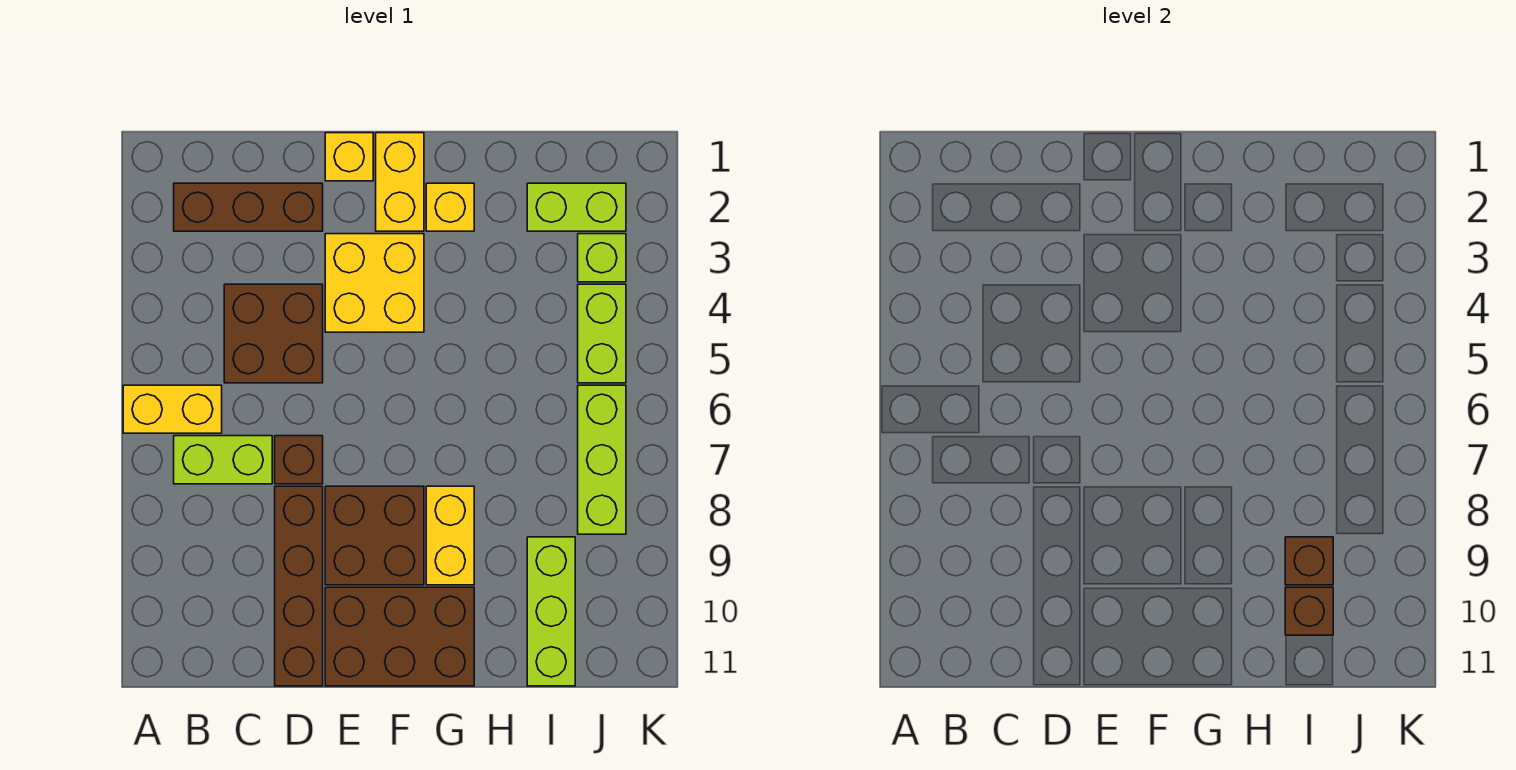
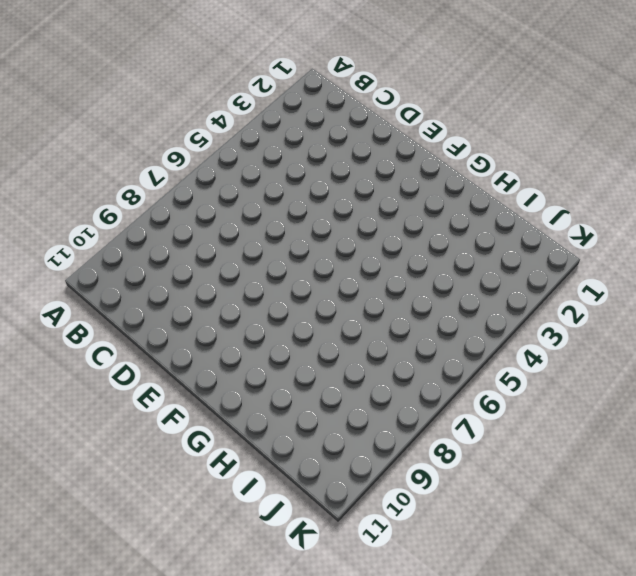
none -> yellow 1x2 brick [123,385,222,433]
none -> brown 1x3 brick [174,183,323,231]
none -> lime 1x2 brick [174,436,272,484]

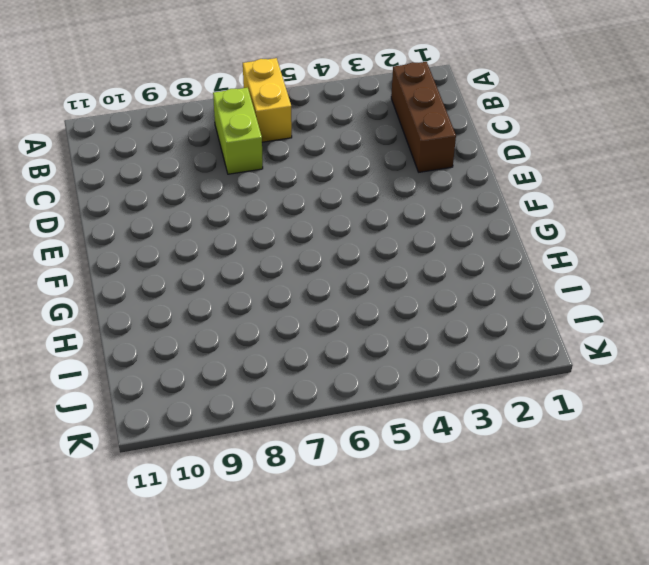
none -> brown 2x2 brick [224,284,323,383]
none -> brown 1x1 brick [275,436,323,484]
none -> brown 1x4 brick [275,486,323,686]

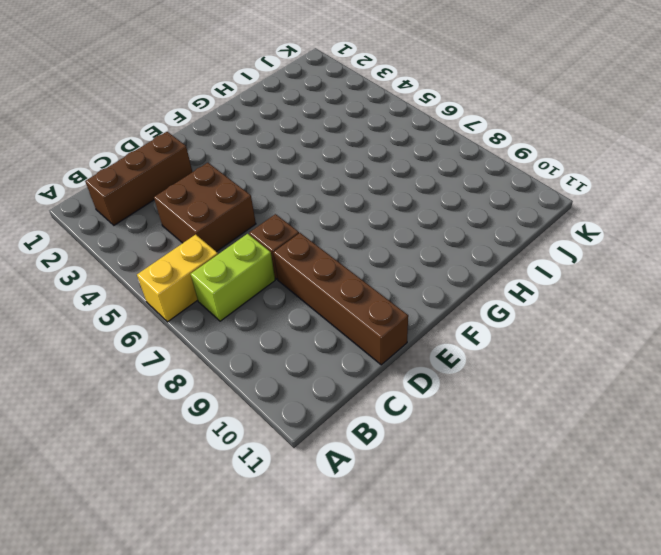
none -> yellow 1x1 brick [325,133,373,181]
none -> yellow 2x2 brick [325,234,424,332]
none -> brown 2x2 brick [325,486,424,585]

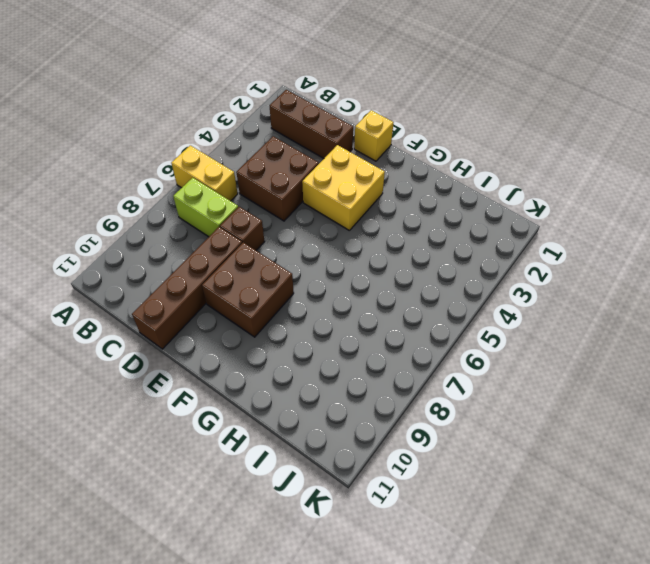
none -> brown 2x3 brick [325,587,474,686]
none -> yellow 1x2 brick [376,133,424,231]
none -> yellow 1x1 brick [426,183,474,231]

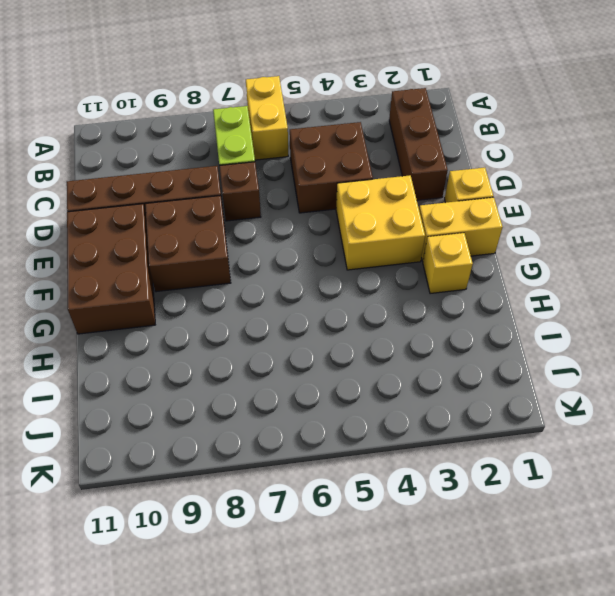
none -> yellow 1x2 brick [426,486,474,585]
none -> lime 1x2 brick [527,183,626,231]
none -> lime 1x3 brick [527,537,575,686]

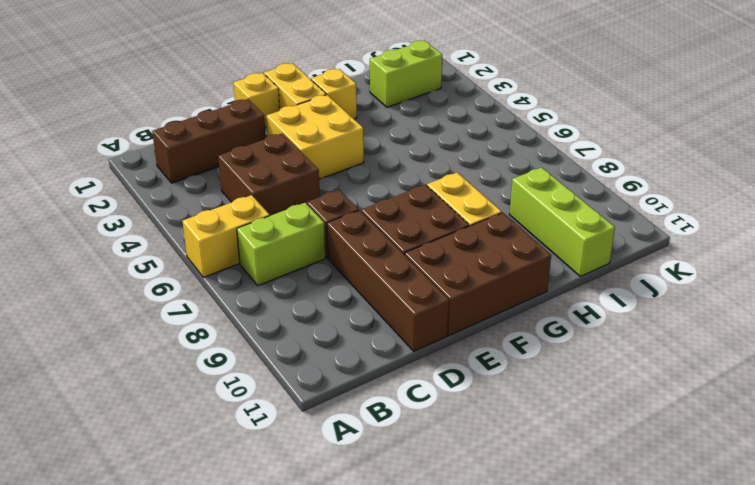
none -> lime 1x1 brick [578,234,626,282]
none -> lime 1x2 brick [578,284,626,383]
none -> lime 1x3 brick [578,385,626,534]

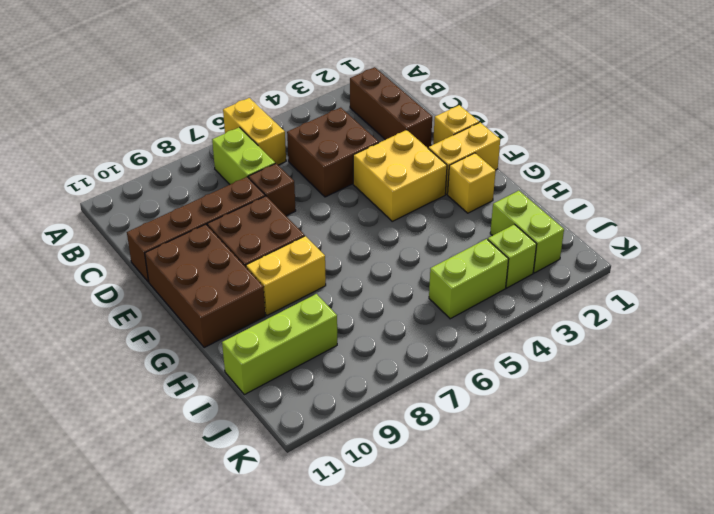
none -> lime 1x3 brick [578,385,626,534]
none -> brown 1x1 brick [1285,537,1333,585]
none -> brown 1x1 brick [1285,587,1333,635]

